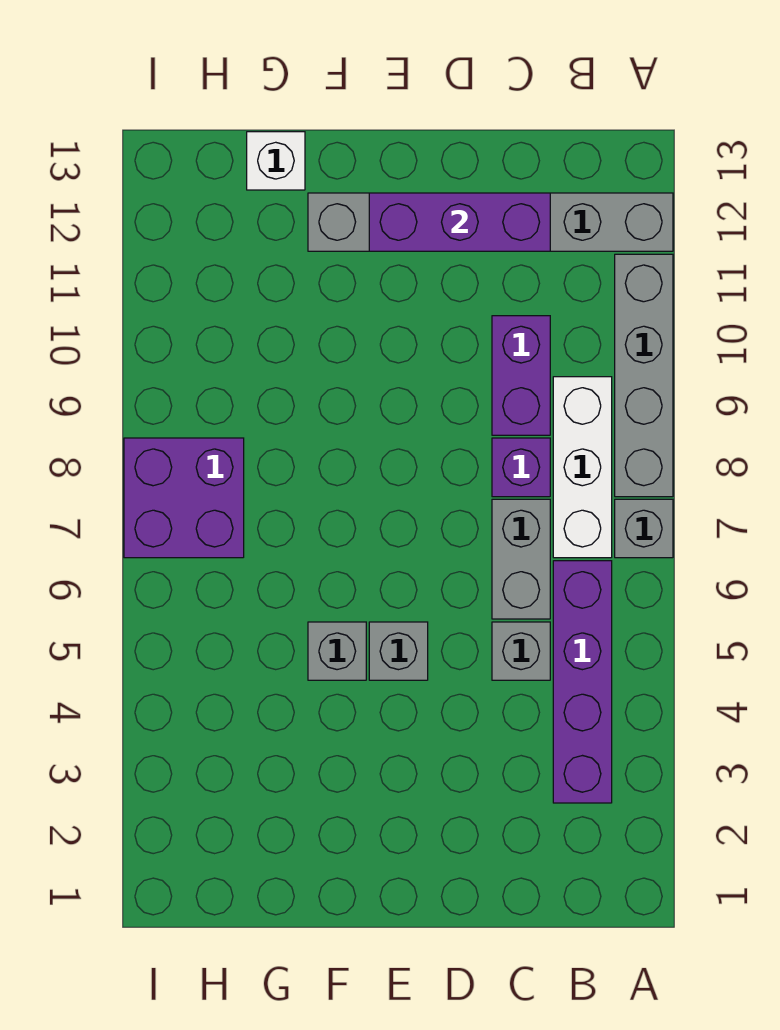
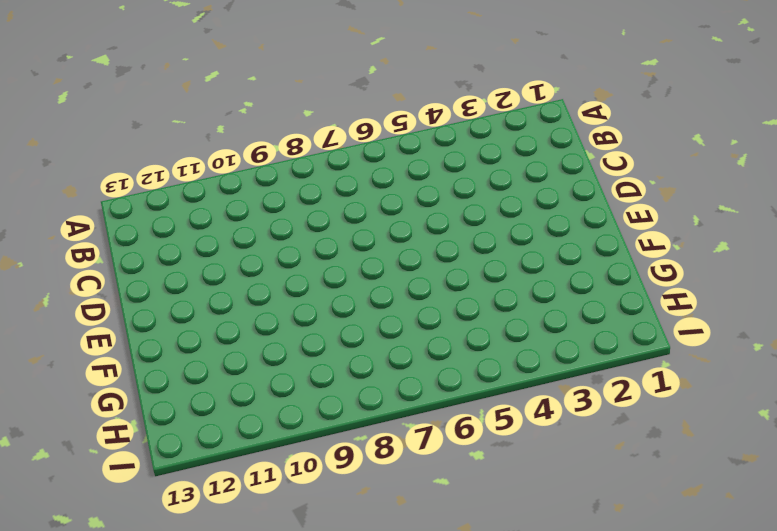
none -> grey 1x1 brick [615,499,673,558]
none -> grey 1x4 brick [615,254,673,497]
none -> grey 1x6 brick [308,193,673,251]

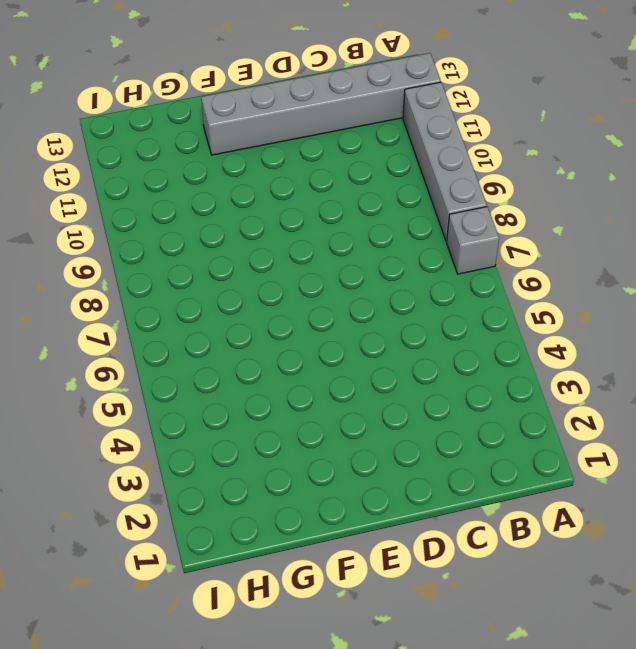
none -> purple 1x4 brick [553,561,612,803]
none -> white 1x3 brick [553,377,612,558]
none -> grey 1x1 brick [492,622,550,680]

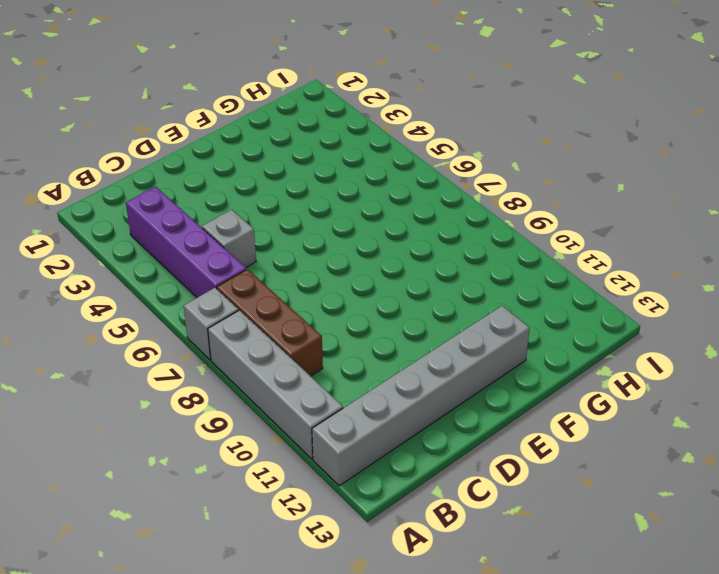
brown 1x3 brick [217,269,323,376] -> white 1x3 brick [553,377,612,558]
none -> grey 1x2 brick [492,499,550,619]
none -> purple 1x1 brick [492,438,550,497]
none -> purple 1x2 brick [492,316,550,435]

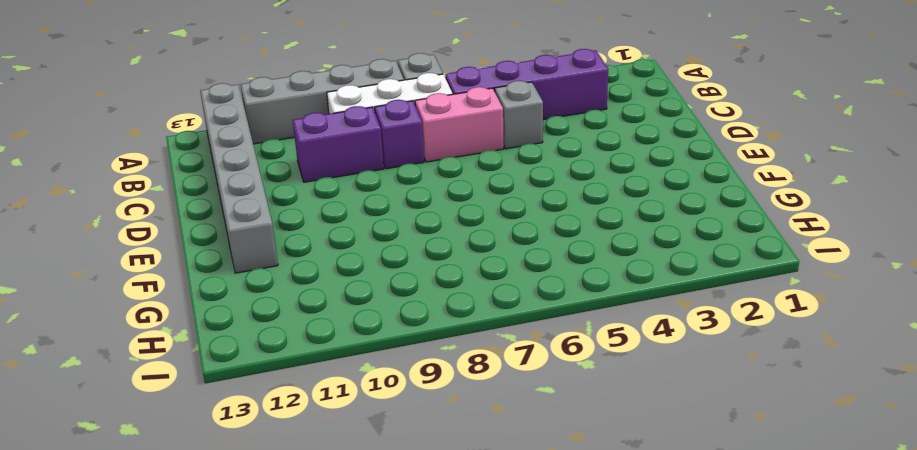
pink 1x2 brick [415,87,504,162] -> grey 1x2 brick [492,499,550,619]
none -> grey 1x1 brick [369,622,428,680]
none -> grey 1x1 brick [308,622,366,680]
none -> white 1x1 brick [247,132,305,190]

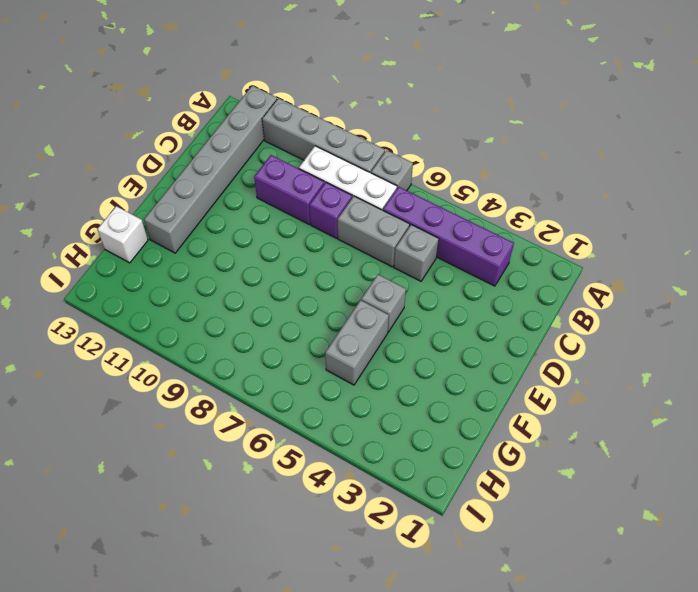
grey 1x2 brick [325,300,389,385] -> grey 1x1 brick [308,622,366,680]
none -> purple 2x2 brick [124,438,244,558]
none -> purple 1x3 brick [369,193,550,251]

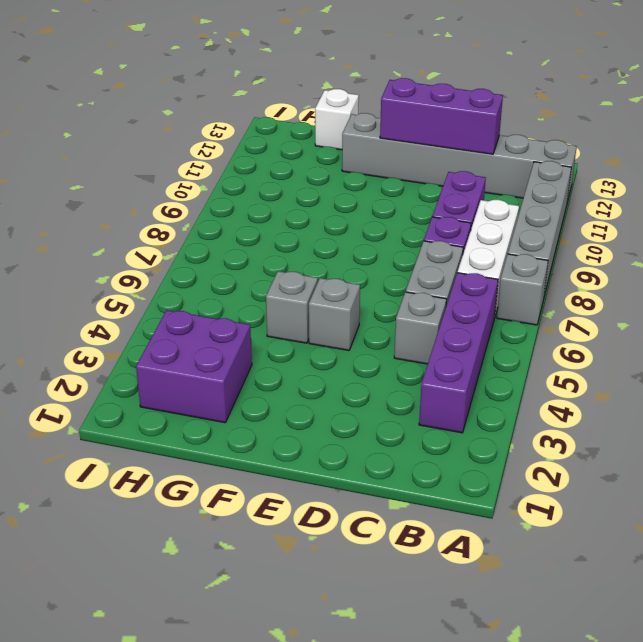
purple 2x2 brick [136,310,252,423] -> purple 2x2 brick moved to [124,438,244,558]

